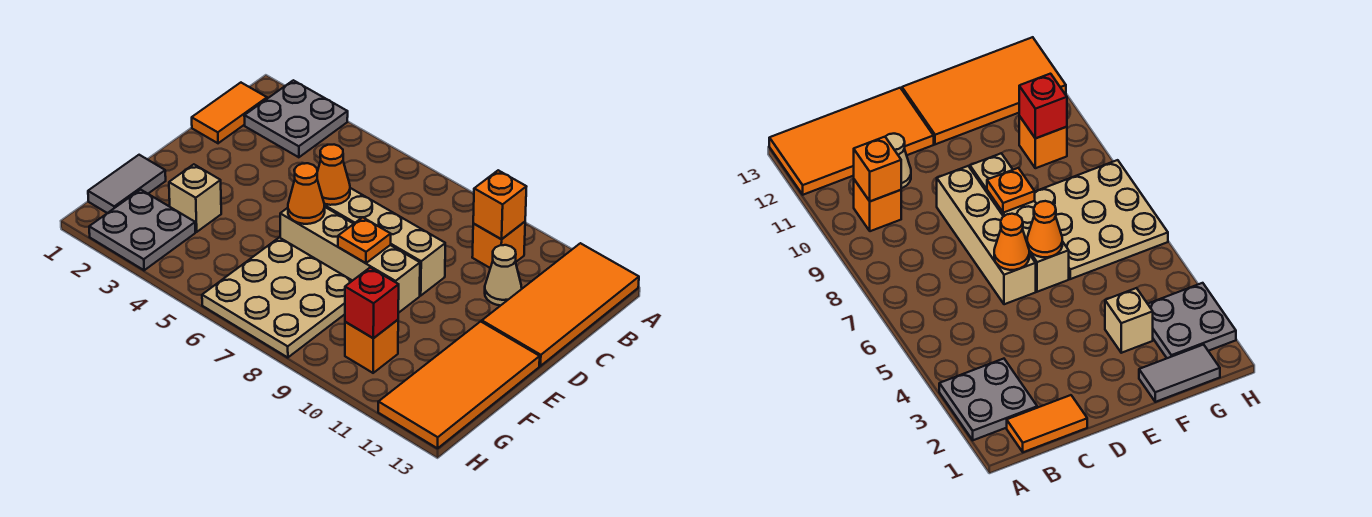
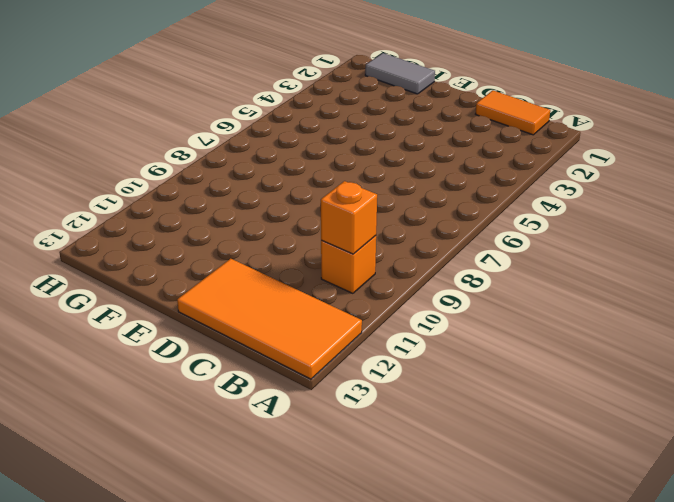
none -> grey 2x2 plate [244,80,348,157]
none -> tan 1x1 cone [485,245,522,306]
none -> tan 1x4 brick [324,188,445,296]

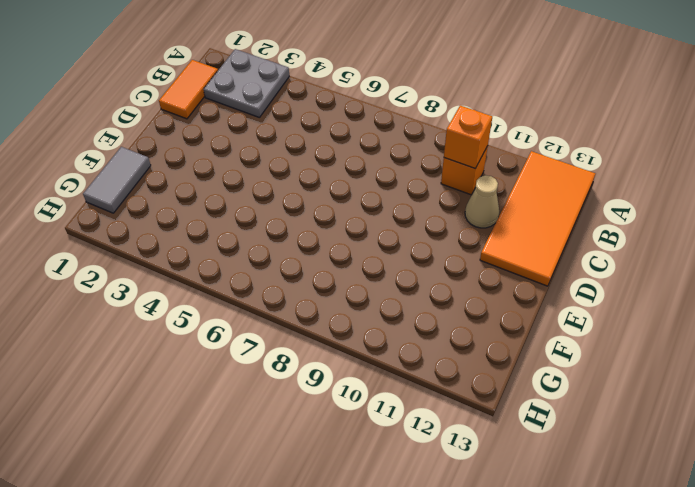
none -> tan 1x4 brick [324,188,445,296]
none -> tan 1x4 brick [280,207,420,313]
none -> orange 2x4 tile [378,321,540,448]

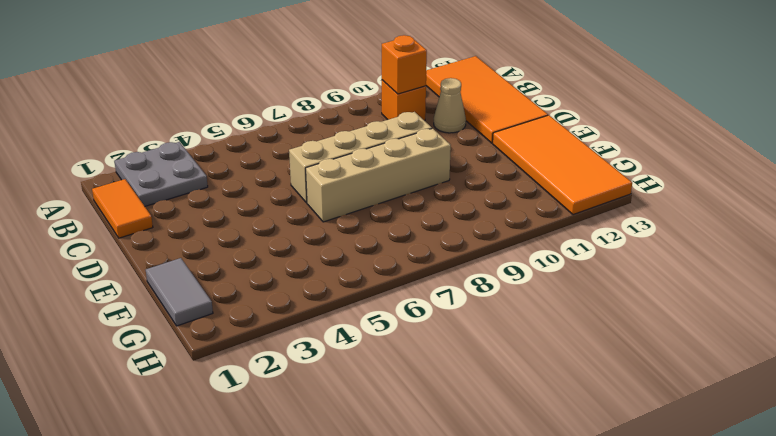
none -> tan 1x1 brick [169,164,221,232]
none -> tan 3x3 plate [202,238,352,358]
none -> grey 2x2 plate [89,190,195,270]

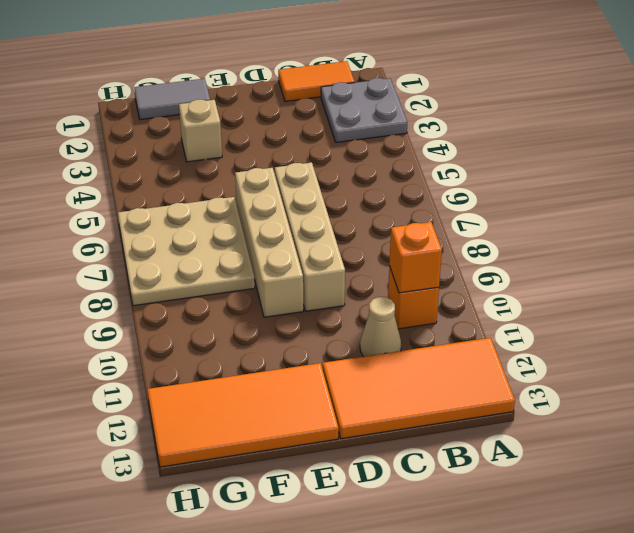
none -> grey 2x2 plate [89,190,195,270]
none -> orange 1x1 brick [345,320,398,373]
none -> orange 1x1 cone [317,145,350,205]

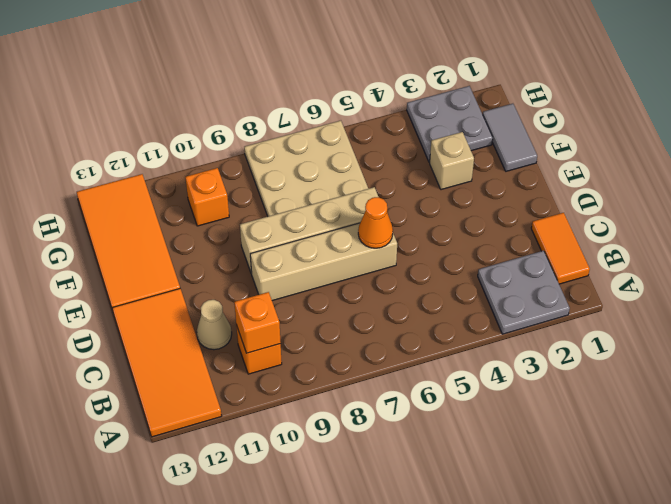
none -> orange 1x1 cone [288,163,325,224]
none -> orange 1x1 plate [338,217,391,263]
none -> red 1x1 brick [345,268,399,338]

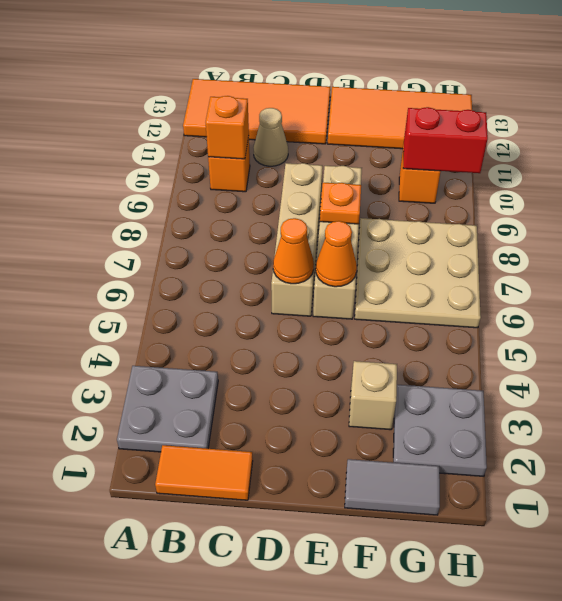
red 1x2 brick [403,107,488,173] -> red 1x1 brick [345,268,399,338]

